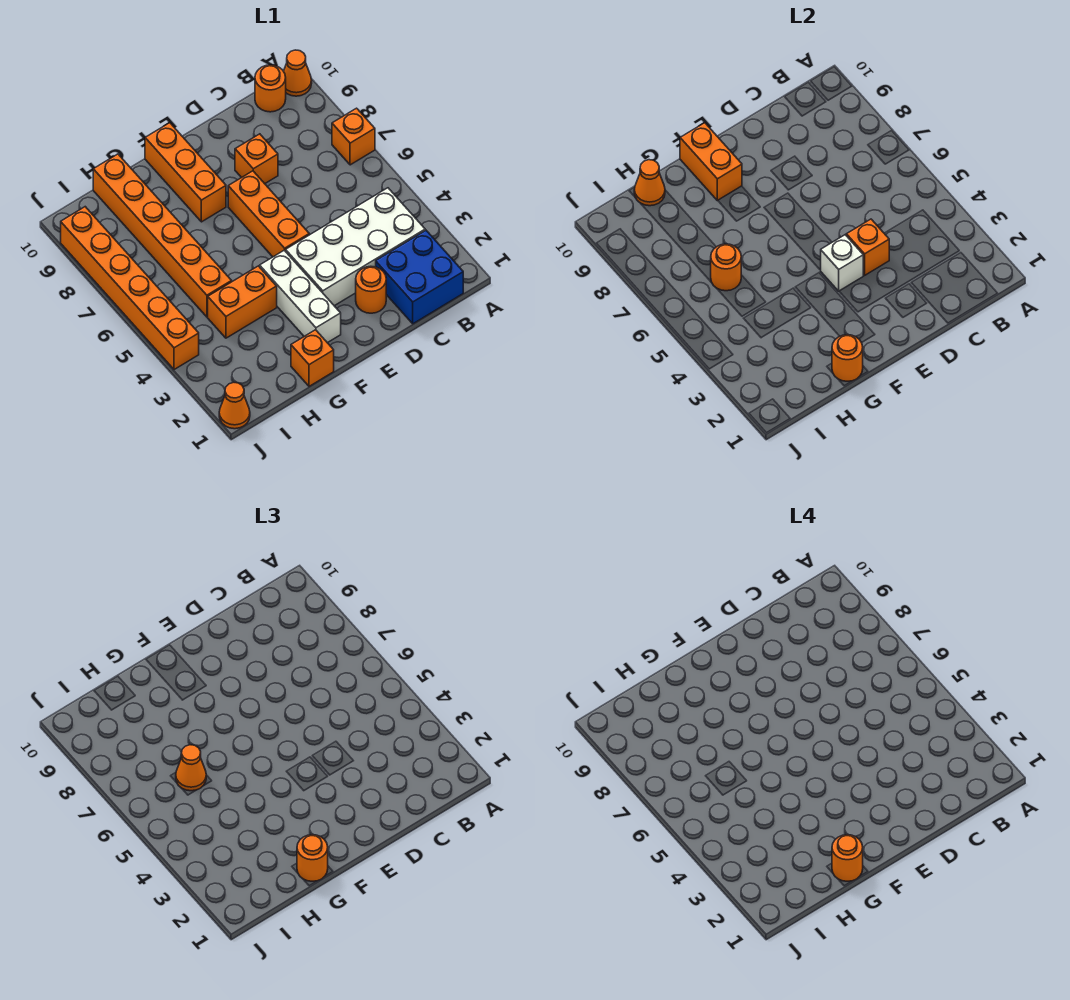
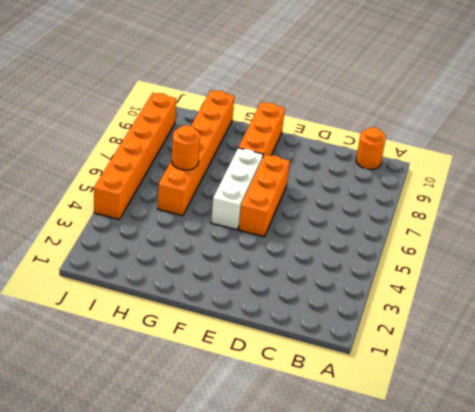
white 1x3 brick [211,148,263,230] -> white 1x3 brick moved to [260,250,341,343]
none -> orange 1x1 brick [332,108,375,165]
none -> orange 1x1 cone [284,50,312,96]
none -> blue 2x2 brick [376,230,463,324]

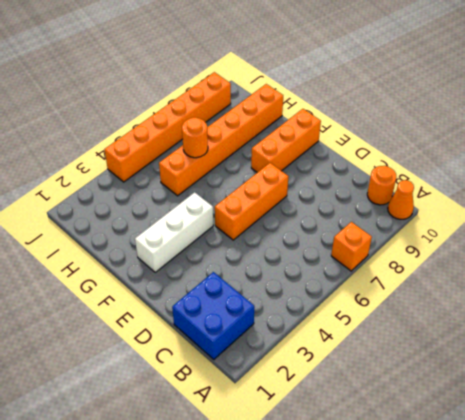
none -> white 2x4 brick [286,188,425,306]
none -> orange 1x1 round brick [356,266,386,313]
none -> orange 1x1 brick [235,134,278,184]

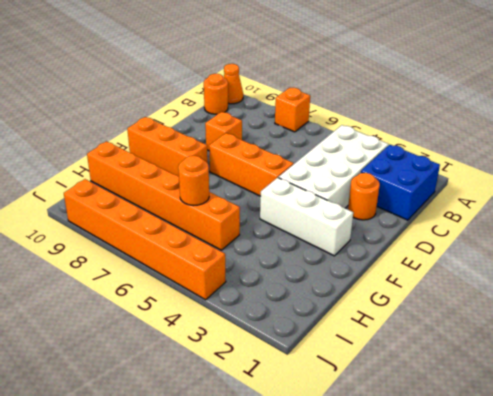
none -> orange 1x1 brick [291,330,334,386]
none -> orange 1x2 brick [208,266,277,338]
none -> orange 1x1 cone [219,382,250,429]

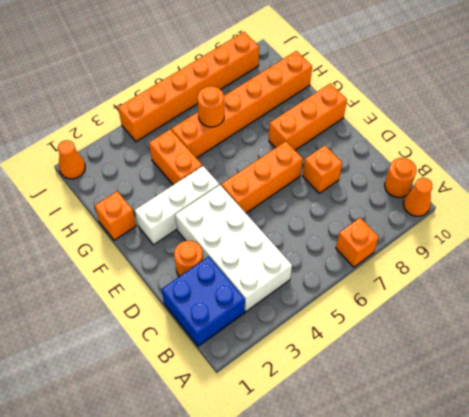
none -> orange 1x1 brick [846,219,889,275]
none -> white 1x1 brick [821,235,863,291]
none -> orange 1x2 brick [680,123,742,201]

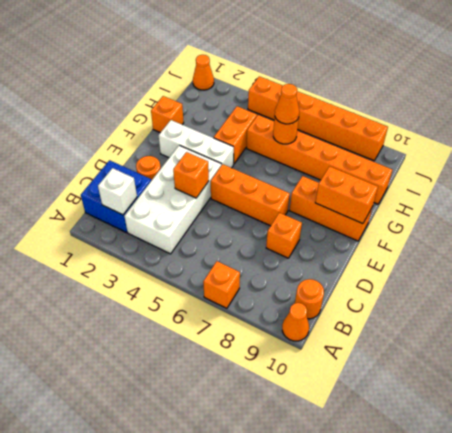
white 1x1 brick [98,168,137,215] -> white 1x1 brick moved to [821,235,863,291]
none -> orange 1x1 round brick [832,335,863,381]
none -> orange 1x1 cone [634,160,665,206]
none -> orange 1x1 round brick [297,835,328,881]

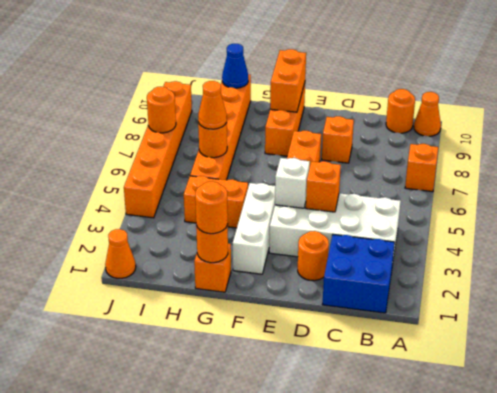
blue 1x1 cone [222,44,248,88] -> orange 1x1 cone [634,160,665,206]
orange 1x1 round brick [147,87,176,133] -> orange 1x1 round brick moved to [832,835,863,881]

